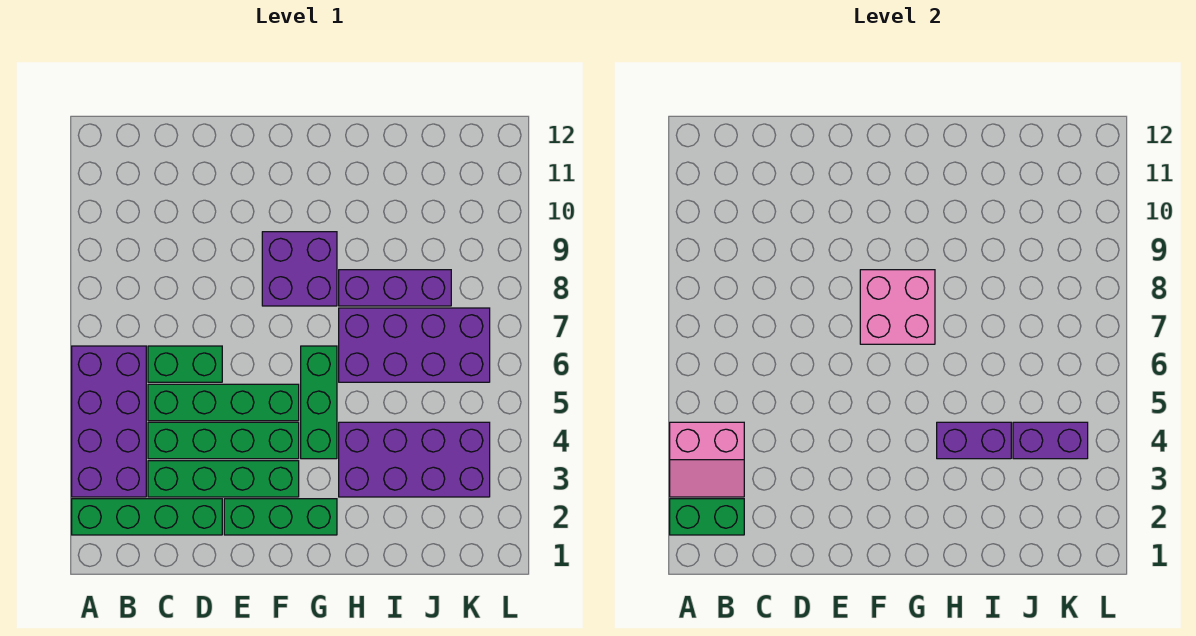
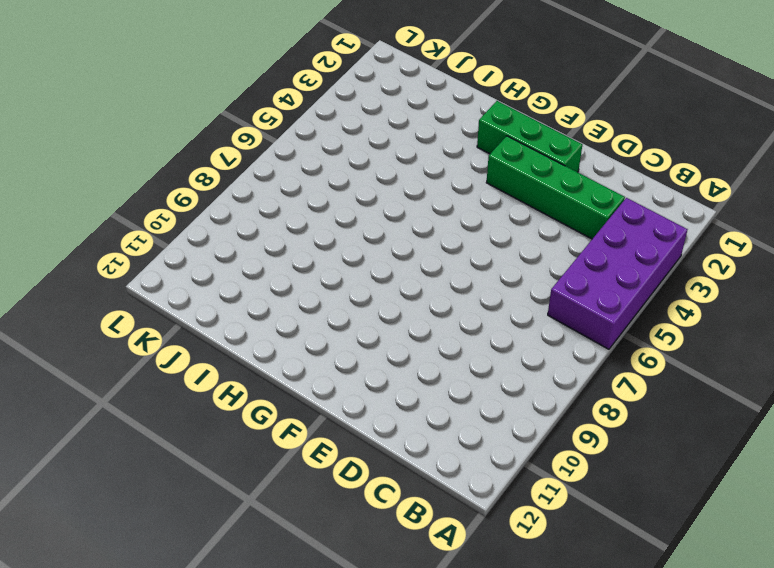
none -> green 1x4 brick [72,499,222,535]
none -> green 1x4 brick [148,422,299,459]
none -> green 1x4 brick [148,384,299,421]

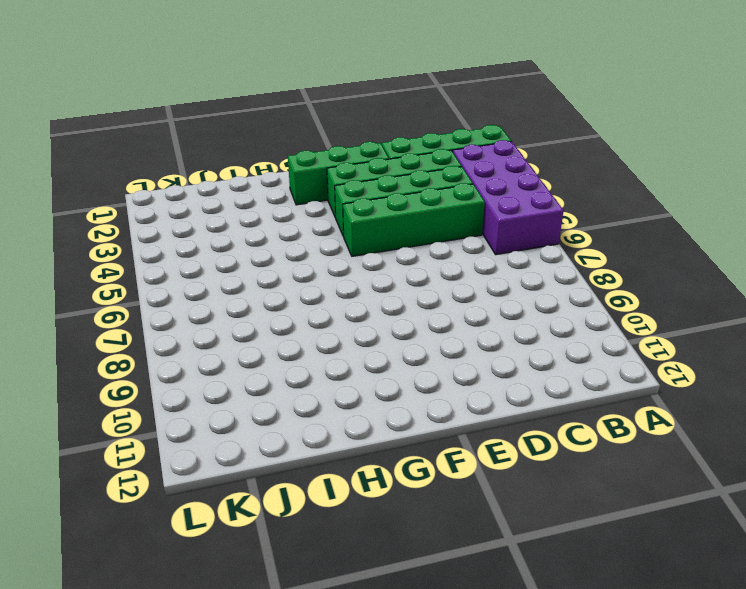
none -> green 1x2 brick [148,346,222,382]
none -> purple 2x2 brick [262,232,337,306]
none -> green 1x3 brick [301,346,337,459]

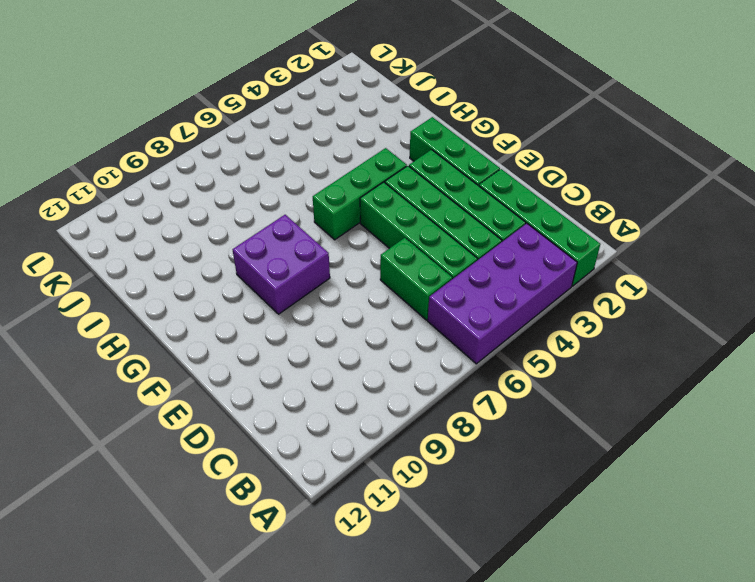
none -> purple 2x4 brick [339,422,490,497]
none -> purple 2x4 brick [339,308,490,382]
none -> purple 1x3 brick [339,270,451,306]

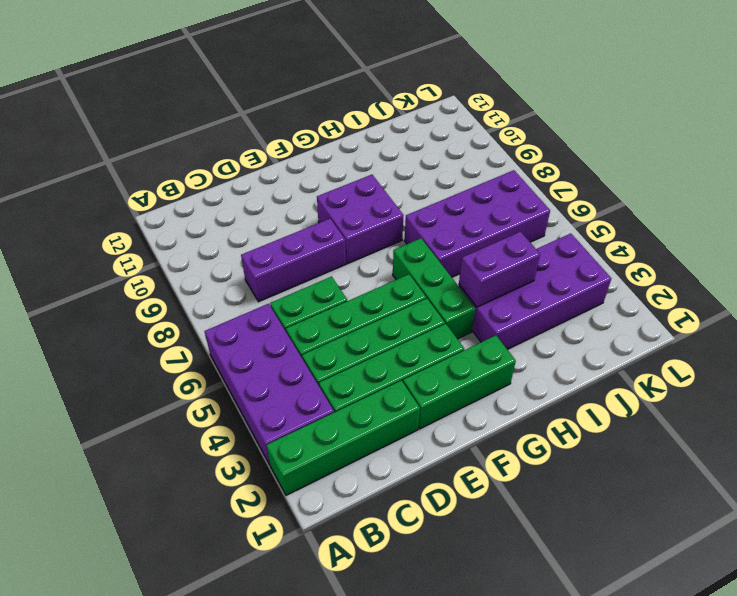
purple 1x3 brick [241,219,346,302] -> purple 1x3 brick moved to [339,270,451,306]
none -> green 1x2 brick [670,499,744,535]
none -> pink 2x2 slope [670,422,744,497]
none -> pink 2x2 brick [860,270,935,344]

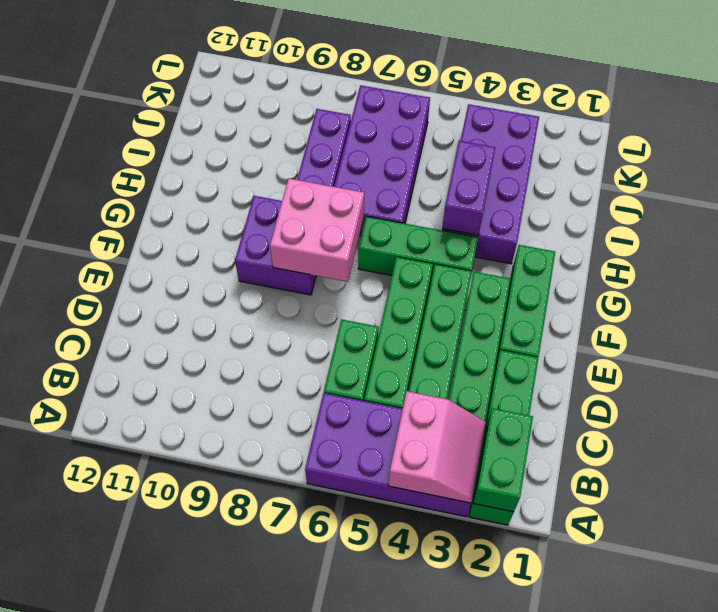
none -> purple 1x2 brick [1013,422,1088,459]

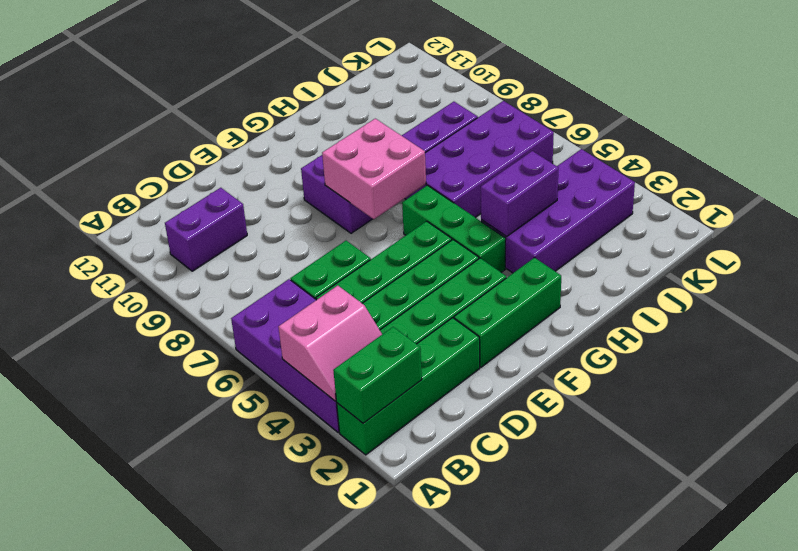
purple 1x2 brick [165,188,247,271] -> purple 1x2 brick moved to [1013,422,1088,459]

